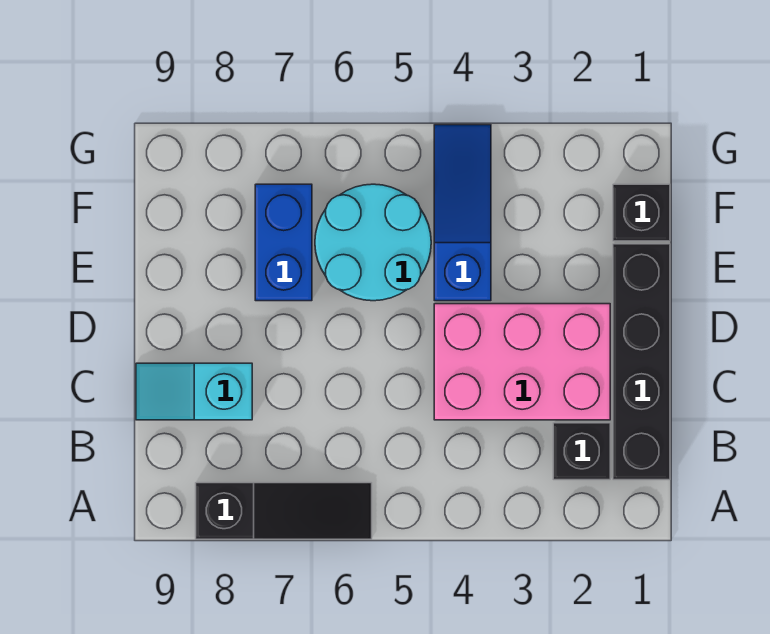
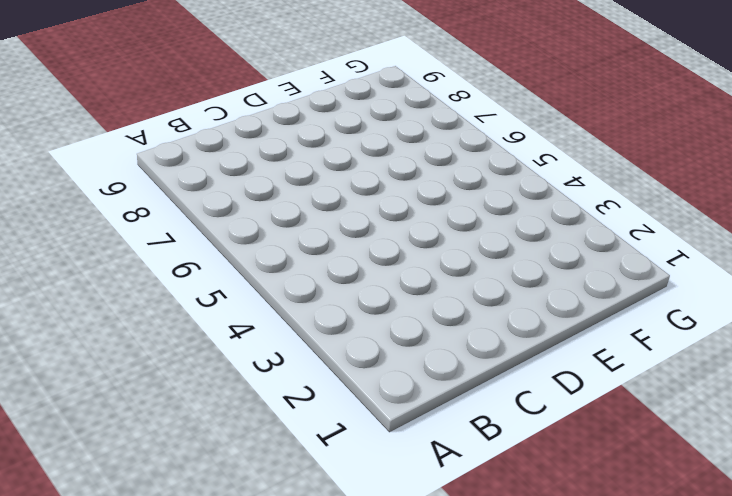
none -> black 1x3 slope [196,483,372,539]
none -> black 1x4 brick [613,244,670,480]

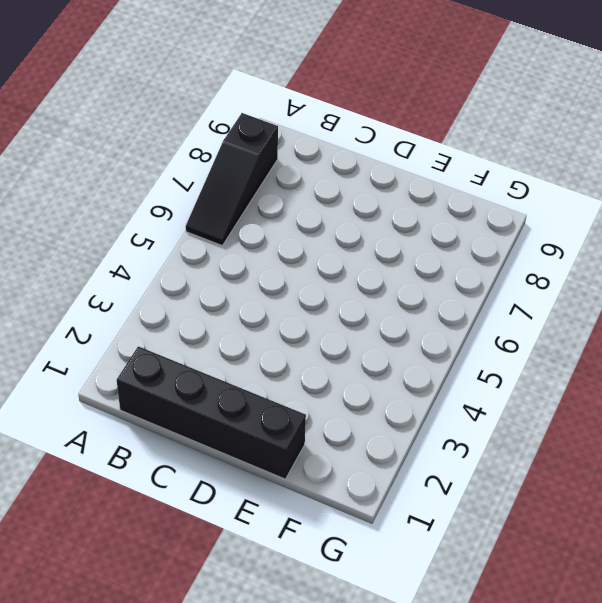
none -> black 1x1 brick [553,423,610,480]
none -> pink 2x3 brick [434,304,610,420]

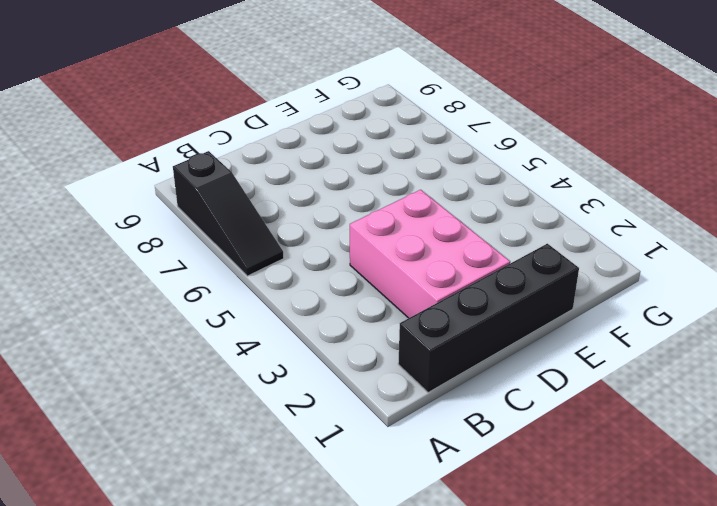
none -> black 1x1 brick [553,423,610,480]
none -> cyan 1x2 slope [136,363,252,420]

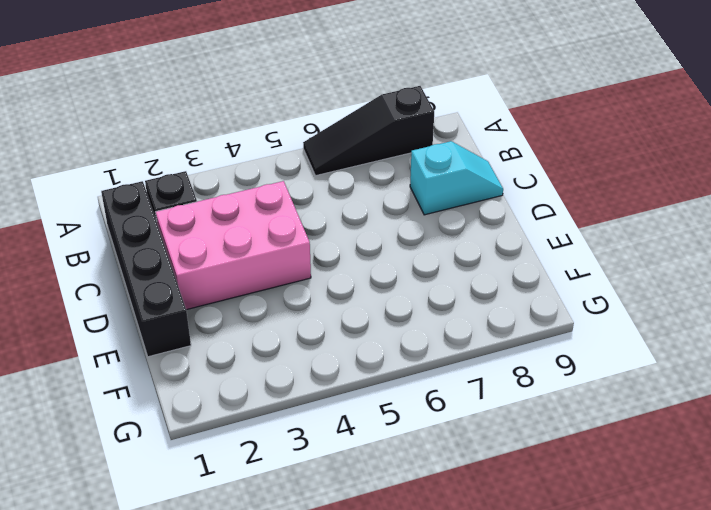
none -> blue 1x3 slope [434,125,491,301]
none -> cyan 2x2 round brick [315,184,431,301]

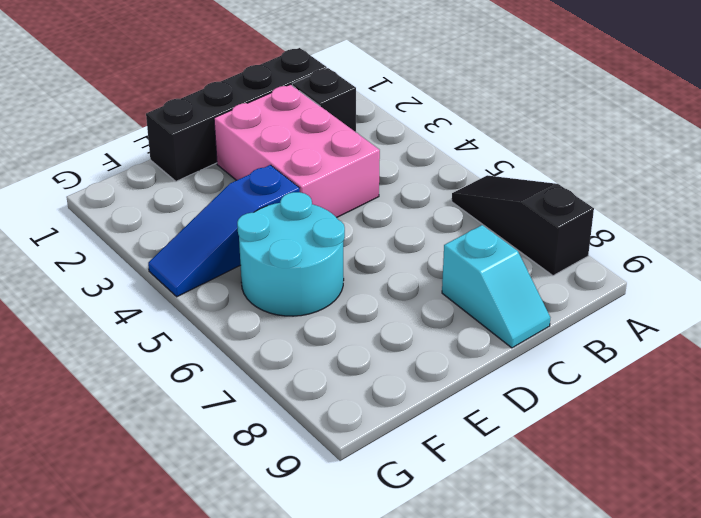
none -> blue 1x2 brick [255,184,312,301]
none -> black 1x1 brick [613,184,670,241]

